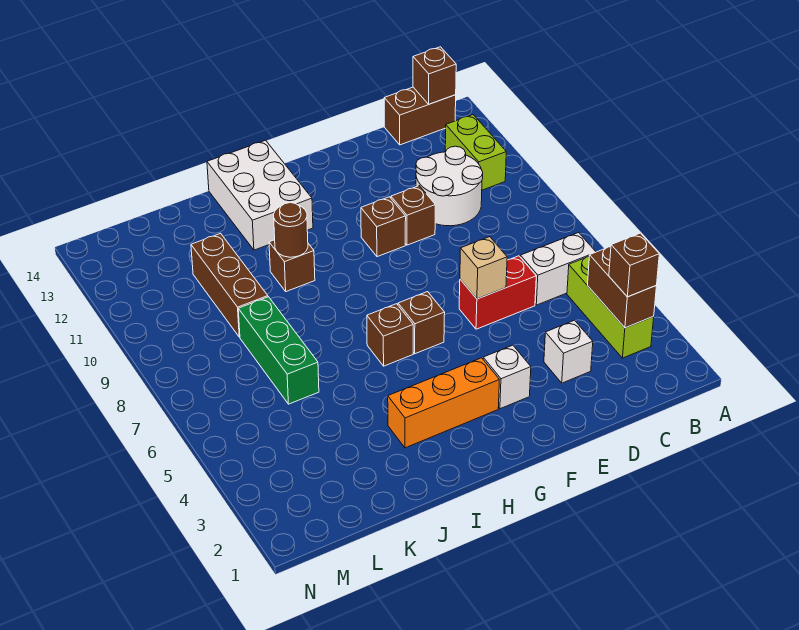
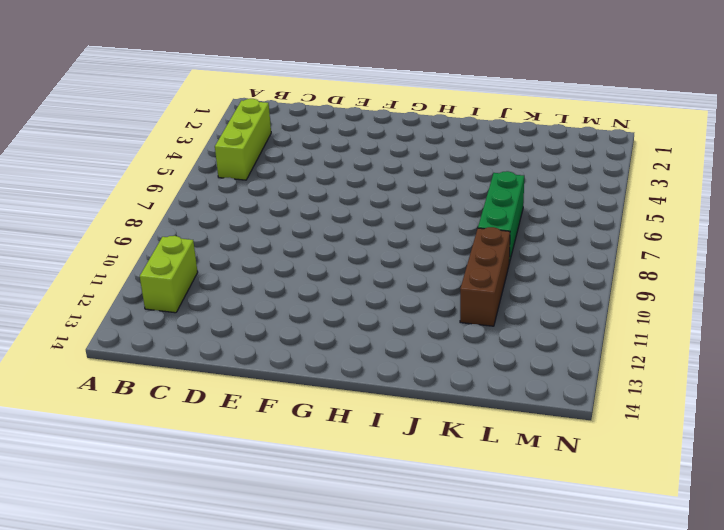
none -> white 1x2 brick [520,233,596,305]
none -> brown 1x2 brick [384,87,456,145]
none -> white 2x2 round brick [416,146,483,226]

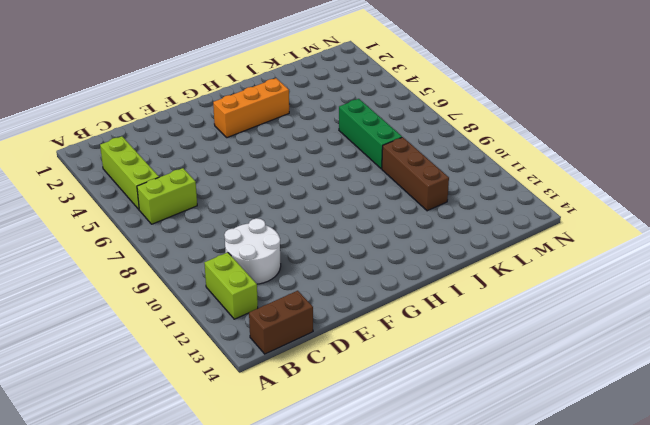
lime 1x2 brick [137,168,197,224] -> white 1x2 brick [520,233,596,305]
none -> white 1x1 brick [544,320,593,383]
none -> red 1x2 brick [459,256,536,329]
none -> brown 1x1 brick [391,186,435,245]

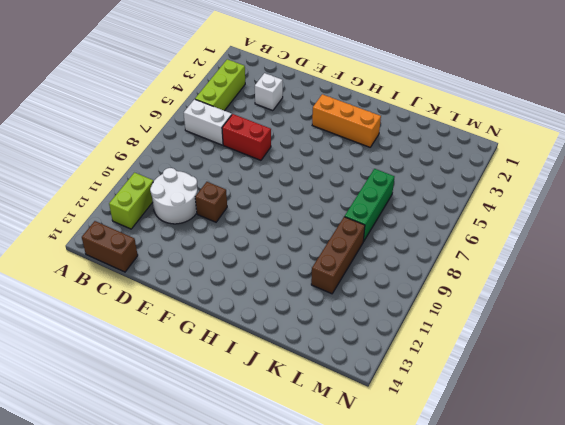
none -> white 1x1 brick [483,345,531,409]
none -> brown 1x1 brick [361,197,406,257]
none -> brown 1x1 brick [398,292,445,354]

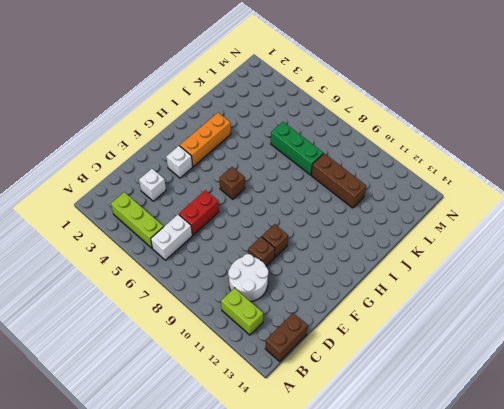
none -> brown 1x1 brick [367,304,413,366]
none -> white 2x3 brick [207,140,313,250]
none -> brown 1x1 brick [269,240,315,291]

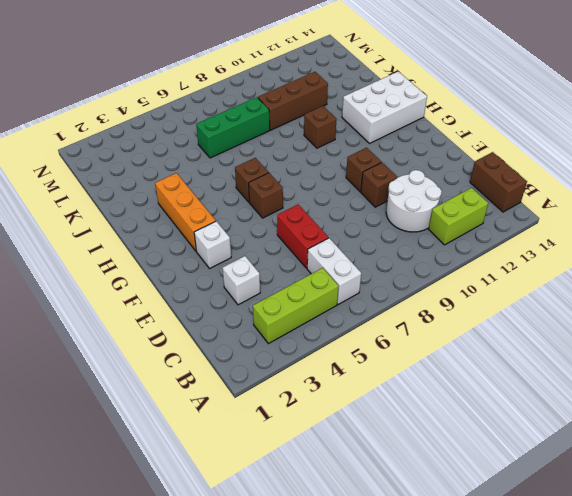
none -> brown 1x2 brick [588,247,656,328]
none -> brown 1x1 brick [413,47,456,104]
none -> tan 1x1 brick [460,237,507,299]

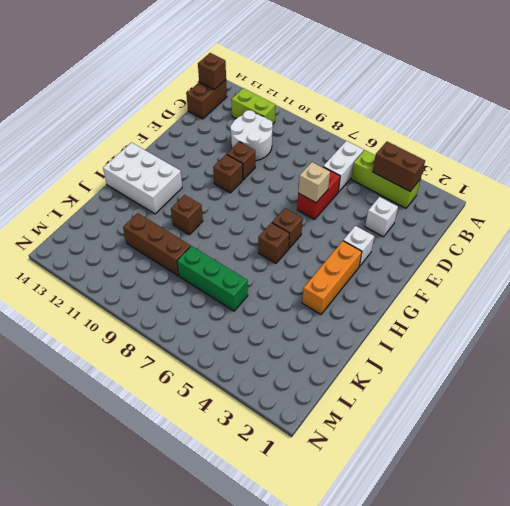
none -> brown 1x1 round brick [274,203,308,257]
none -> brown 1x1 brick [609,233,659,297]

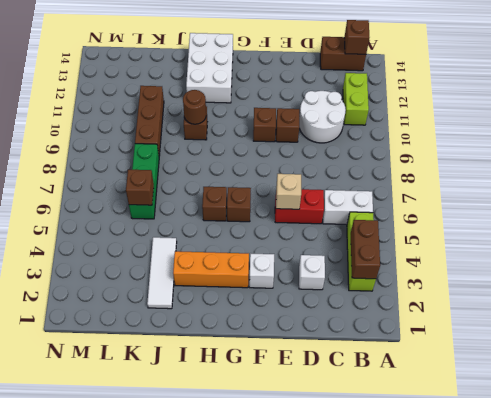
white 1x3 tile [147,237,177,309] -> none
brown 1x1 brick [126,170,154,205] -> brown 1x1 brick moved to [609,233,659,297]

